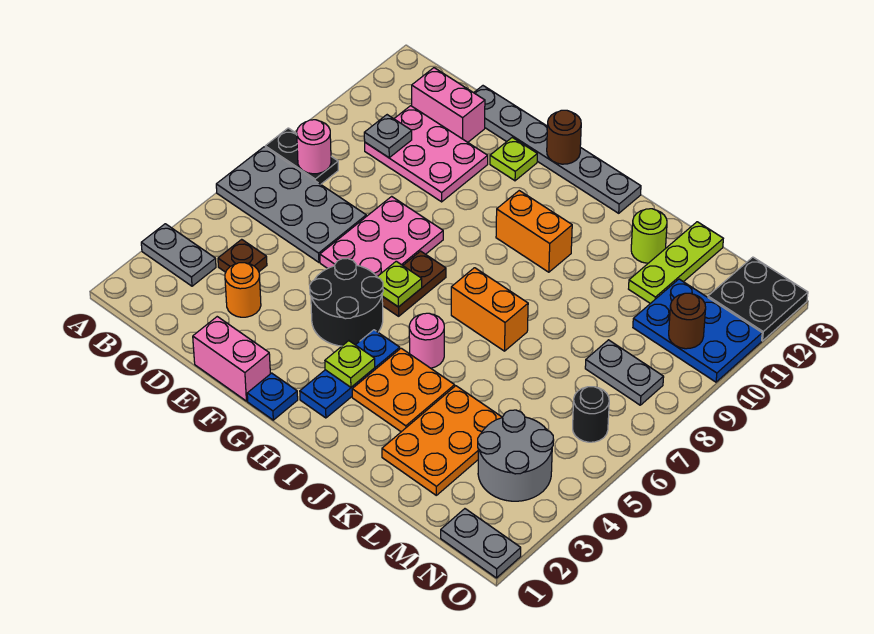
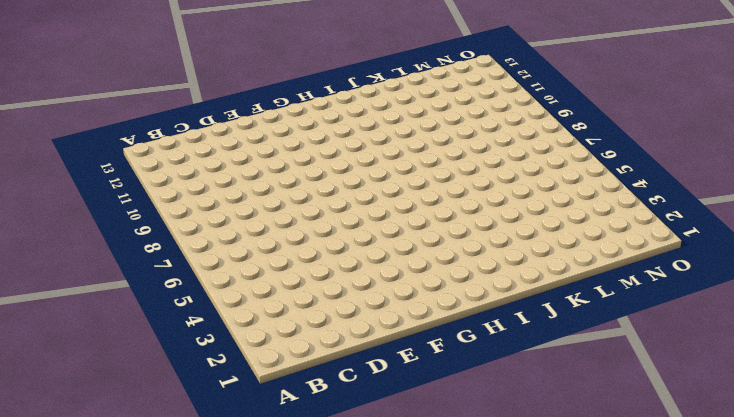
none -> grey 1x2 plate [141,224,216,286]
none -> grey 2x4 plate [216,147,366,262]
none -> black 1x2 plate [265,128,338,184]
none -> brown 1x1 plate [218,239,267,272]

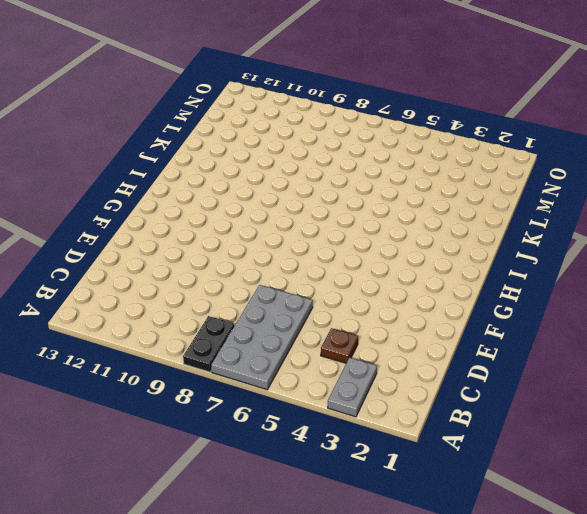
none -> pink 2x3 plate [365,106,488,202]
none -> pink 1x2 brick [412,68,485,142]
none -> orange 1x1 round brick [225,263,261,317]
none -> grey 1x6 plate [474,86,641,213]

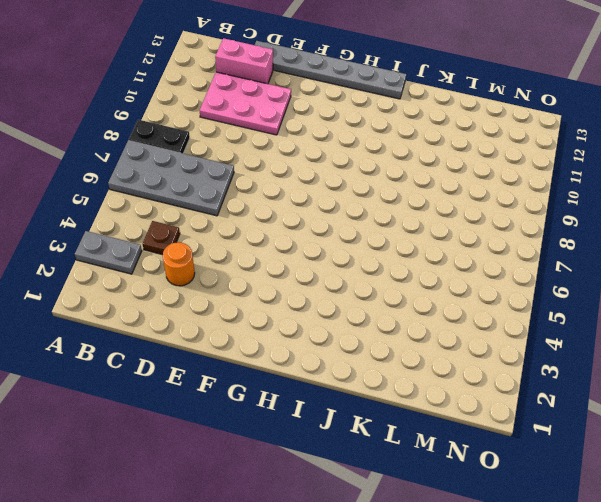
none -> pink 1x2 brick [193,317,270,401]
none -> pink 2x3 plate [320,196,443,276]
none -> black 2x2 round brick [310,258,383,346]
none -> lime 1x1 plate [490,137,537,181]

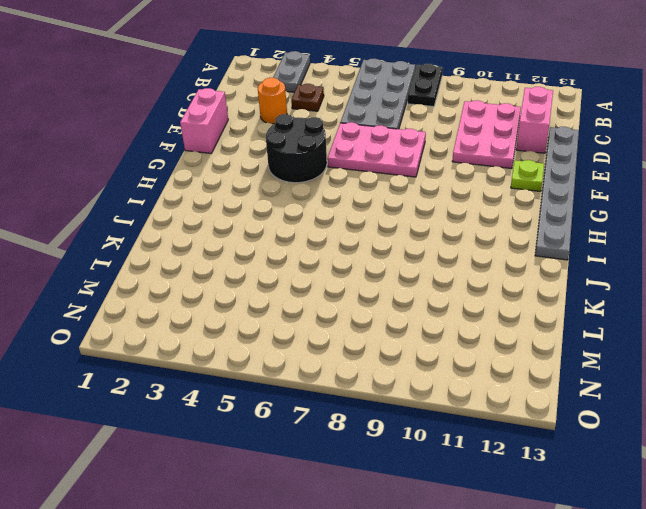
none -> blue 1x1 plate [247,373,298,420]
none -> brown 1x2 plate [382,251,446,316]
none -> blue 1x3 plate [300,330,400,418]
none -> orange 1x2 brick [496,191,572,272]

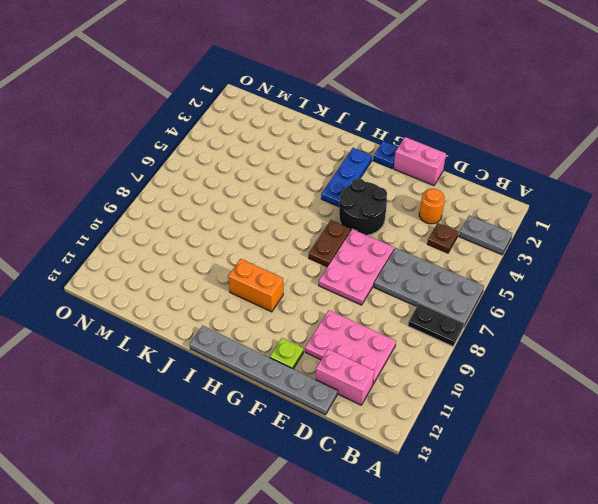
none -> orange 2x2 plate [352,348,455,432]
none -> pink 1x1 round brick [409,313,444,368]
none -> orange 1x2 brick [451,268,528,351]
none -> orange 2x3 plate [382,386,503,495]

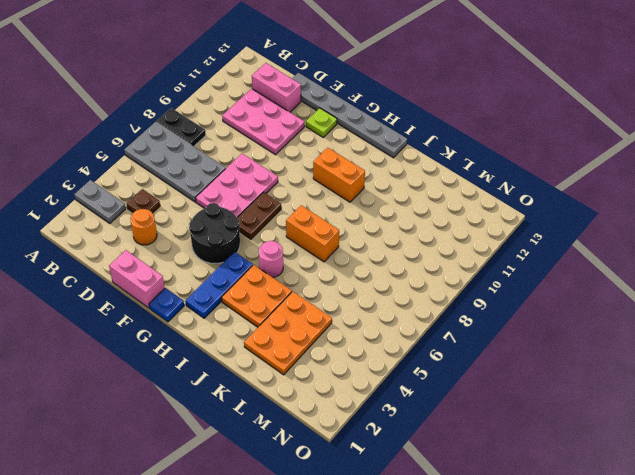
none -> lime 1x1 round brick [631,209,667,263]
none -> lime 1x3 plate [629,222,723,303]
none -> grey 2x2 round brick [478,410,554,501]
none -> grey 1x2 plate [585,340,664,405]

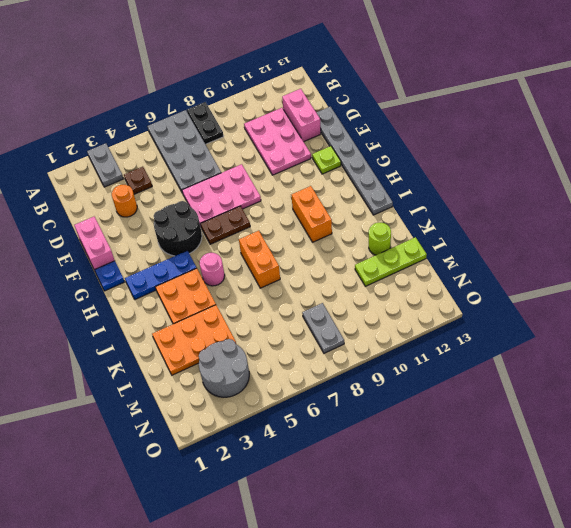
none -> blue 2x3 plate [633,279,762,382]
none -> grey 1x2 plate [441,509,521,578]
none -> black 1x1 round brick [573,387,609,442]
none -> black 2x2 plate [708,257,808,341]

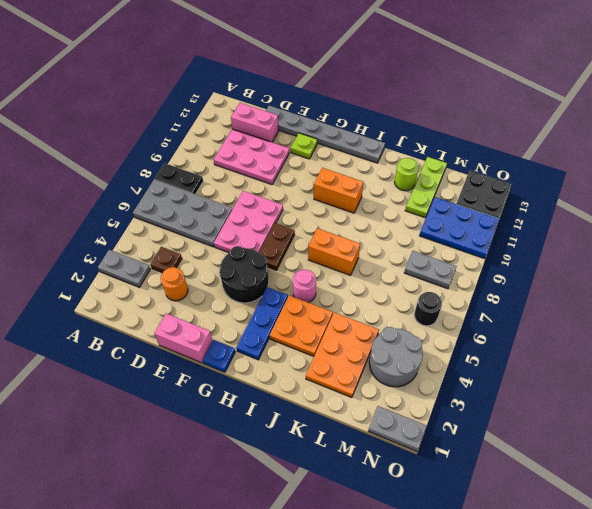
none -> pink 1x1 round brick [297,120,331,174]
none -> grey 1x1 plate [364,115,412,158]
none -> lime 1x1 plate [377,261,422,307]
none -> brown 1x1 round brick [547,110,581,164]

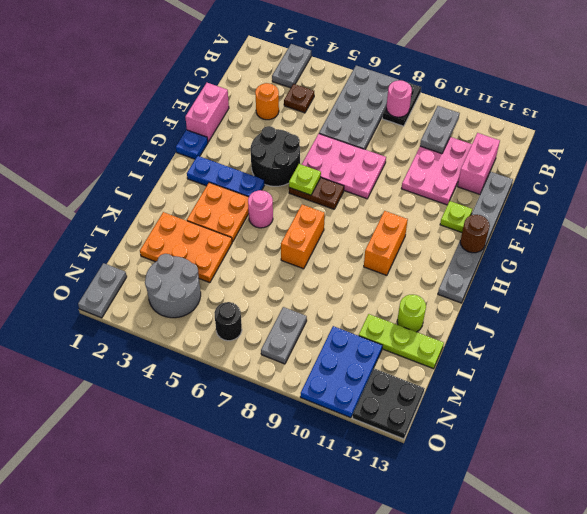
grey 1x2 plate [420,106,460,154] -> grey 1x1 plate [364,115,412,158]
none -> lime 1x1 plate [325,341,375,387]
none -> brown 1x1 round brick [669,293,706,349]

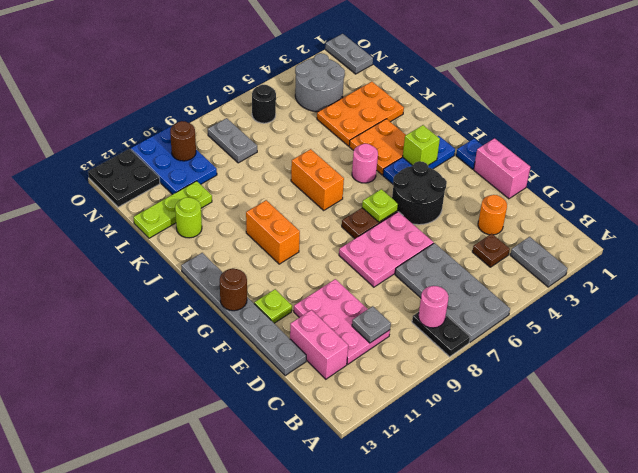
lime 1x1 brick [403,125,440,165] -> lime 1x1 plate [325,341,375,387]

